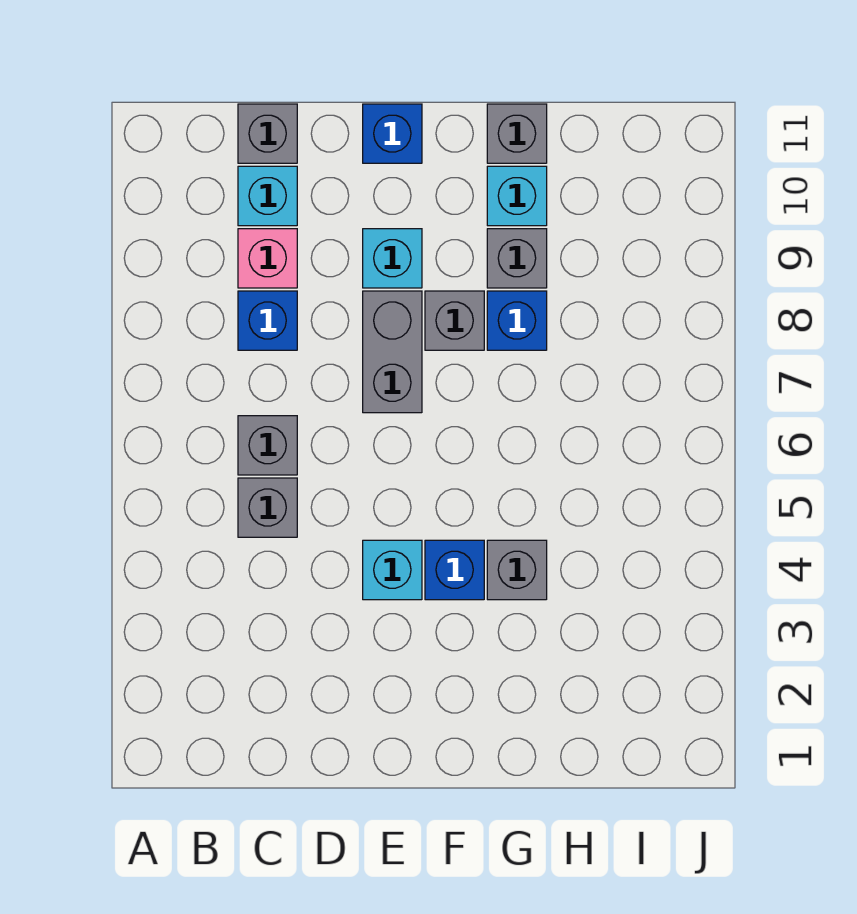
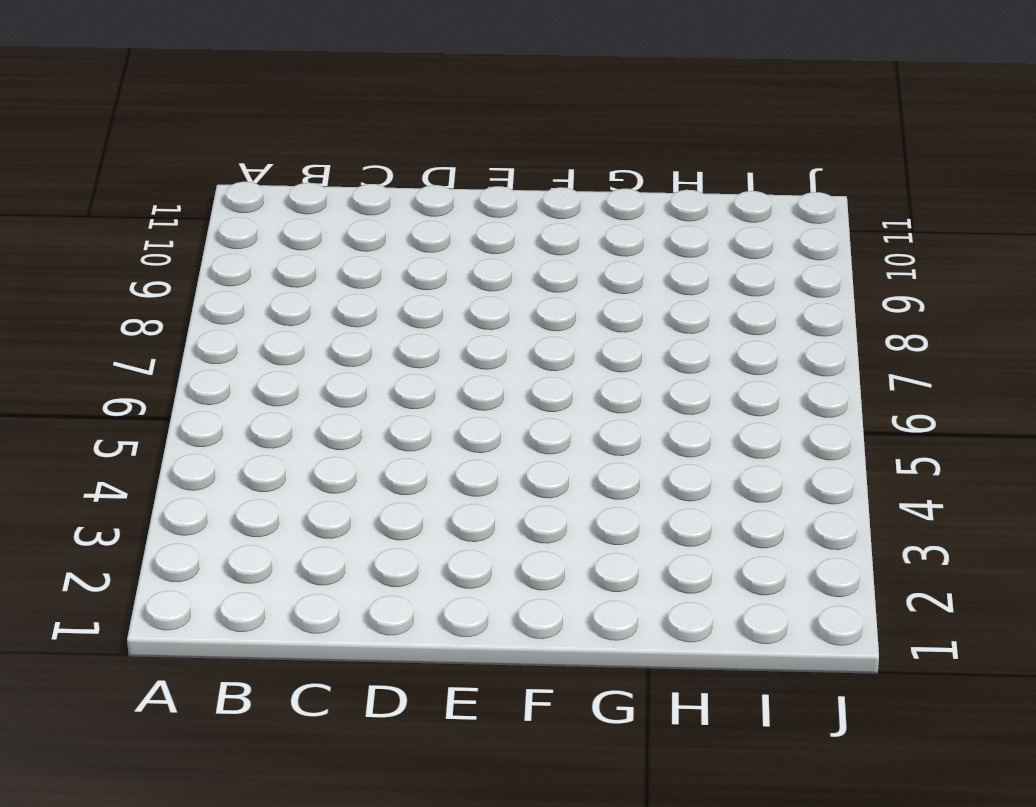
none -> grey 1x1 brick [238,478,297,537]
none -> grey 1x1 brick [238,416,297,475]
none -> blue 1x1 brick [238,291,297,350]

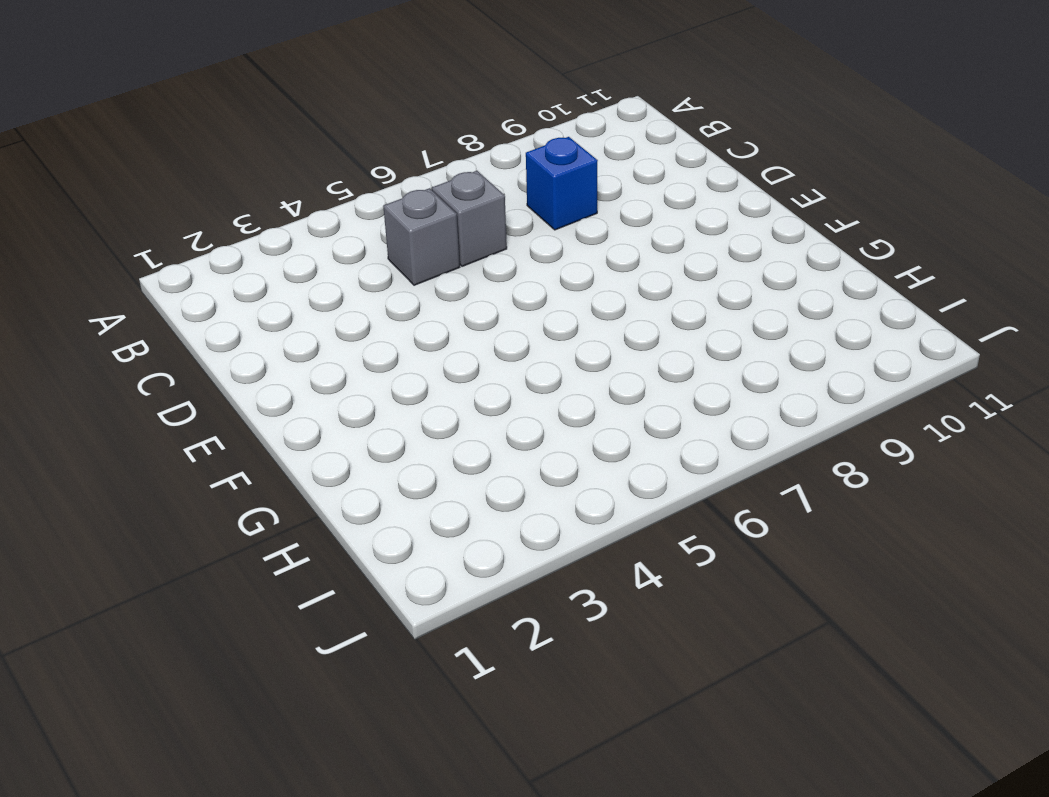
none -> pink 1x1 brick [238,229,297,288]
none -> cyan 1x1 brick [238,166,297,226]
none -> grey 1x1 brick [238,104,297,163]

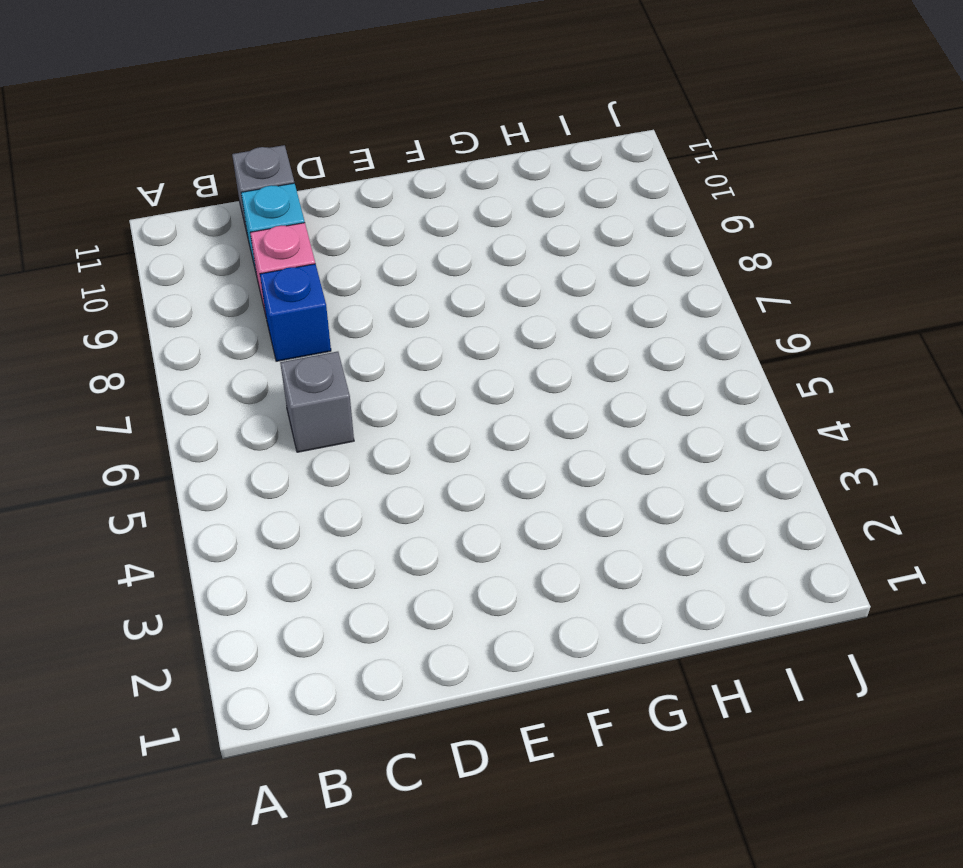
none -> grey 1x1 brick [238,478,297,537]
none -> cyan 1x1 brick [363,540,422,600]
none -> grey 1x2 brick [363,291,422,413]

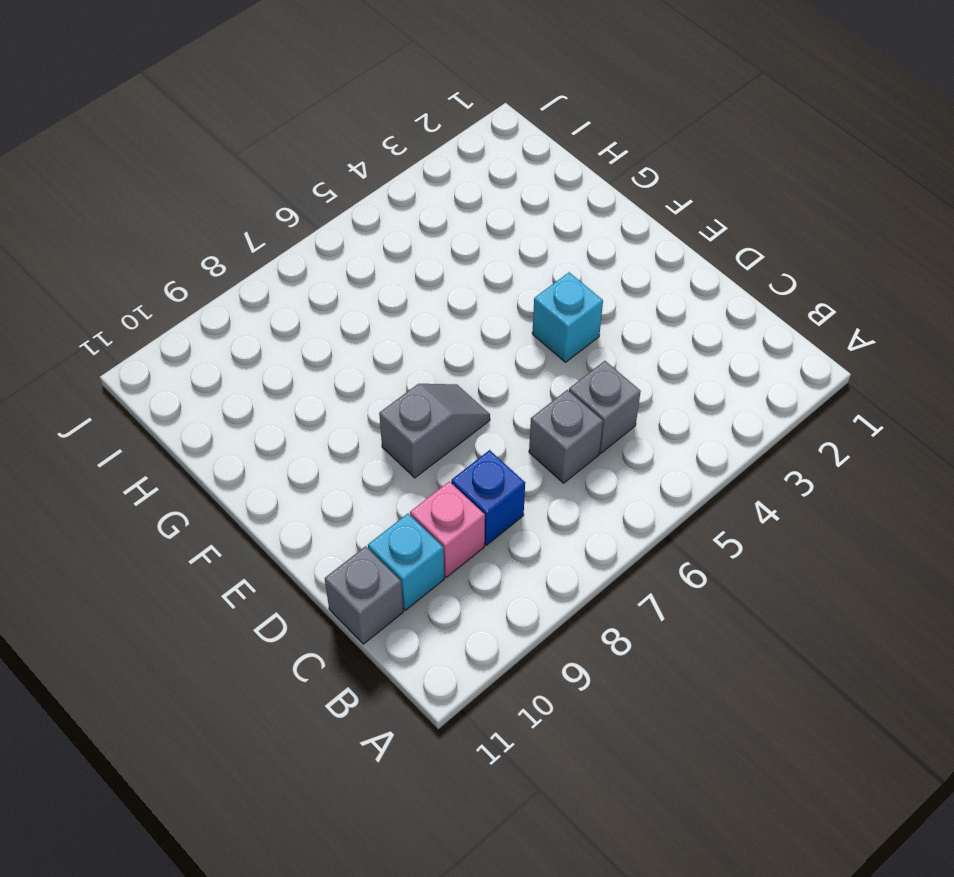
grey 1x2 slope [379,384,490,478] -> grey 1x2 brick [363,291,422,413]
none -> cyan 1x1 brick [363,229,422,288]
none -> blue 1x1 brick [363,104,422,163]
none -> blue 1x1 brick [425,540,484,600]

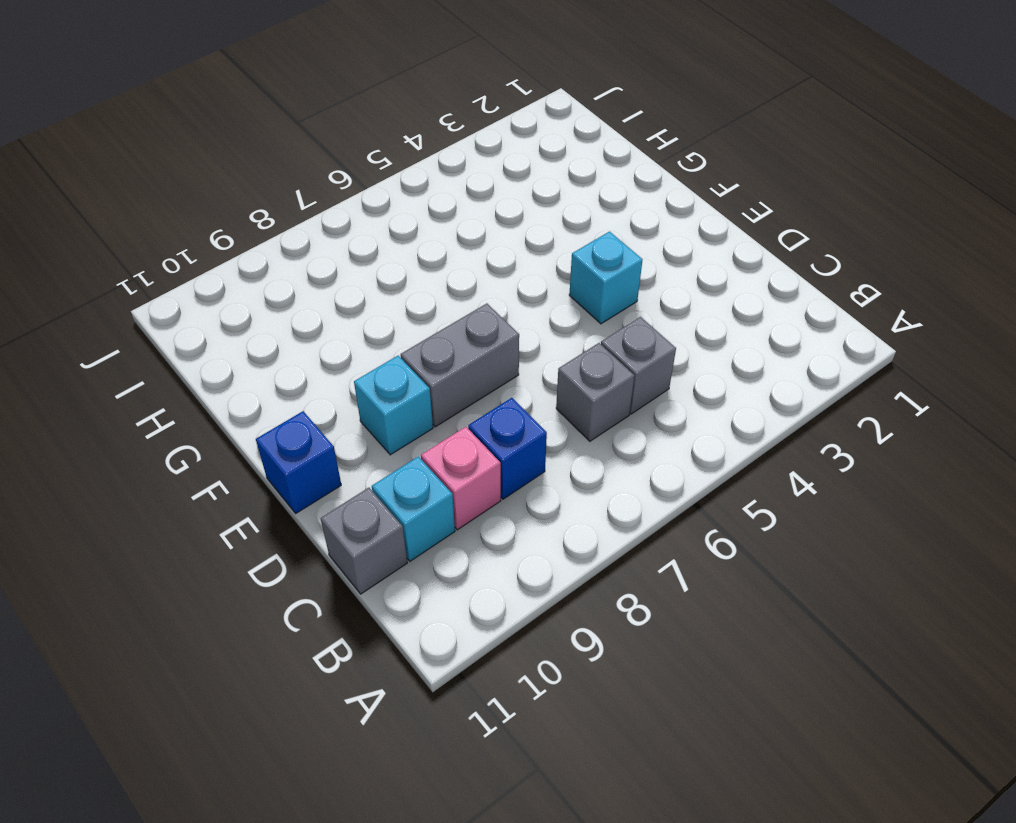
none -> blue 1x1 brick [425,540,484,600]
none -> grey 1x1 brick [425,291,484,350]
none -> grey 1x1 brick [487,540,547,600]

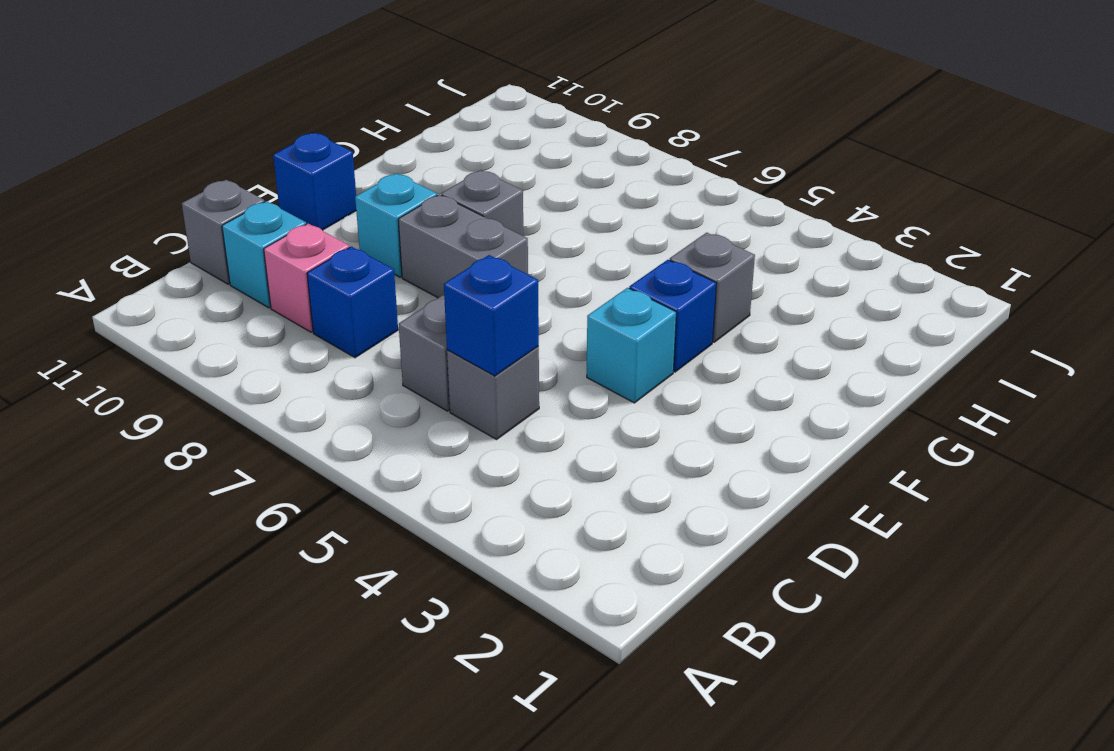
blue 1x1 brick [444,255,539,376] -> blue 1x1 brick moved to [487,291,547,350]
none -> grey 1x1 brick [487,229,547,288]
none -> cyan 1x1 brick [487,166,547,226]
none -> grey 1x1 brick [487,104,547,163]

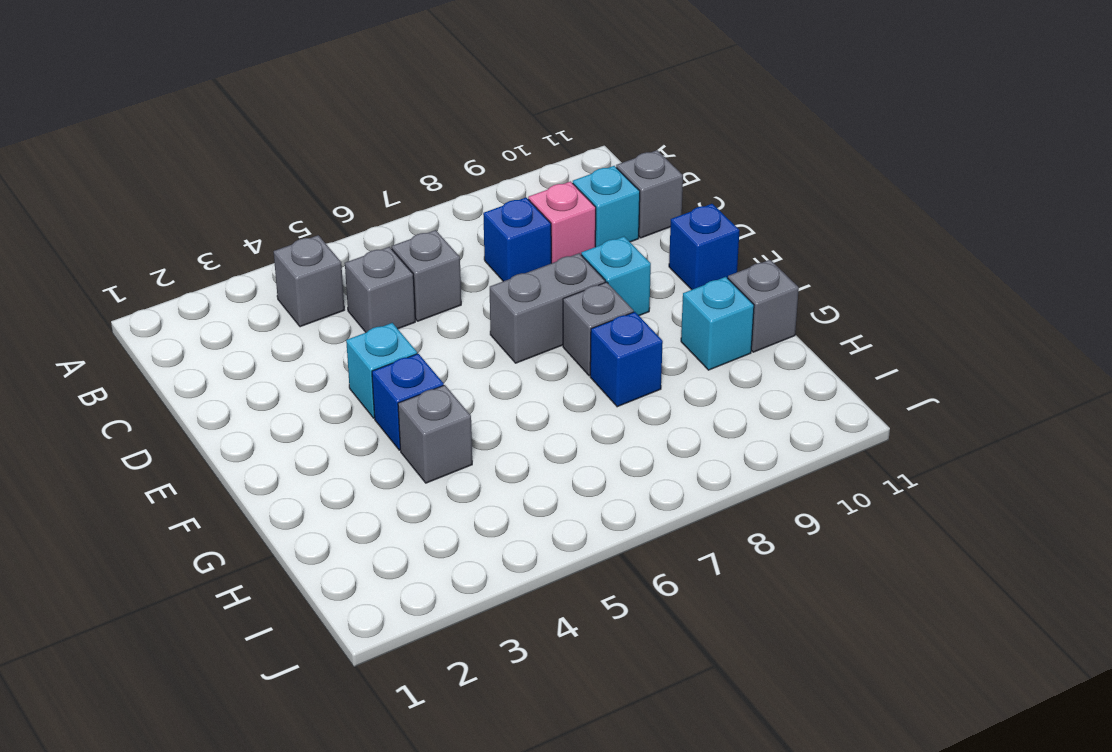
grey 1x1 brick [274,235,344,327] -> grey 1x1 brick moved to [487,229,547,288]

